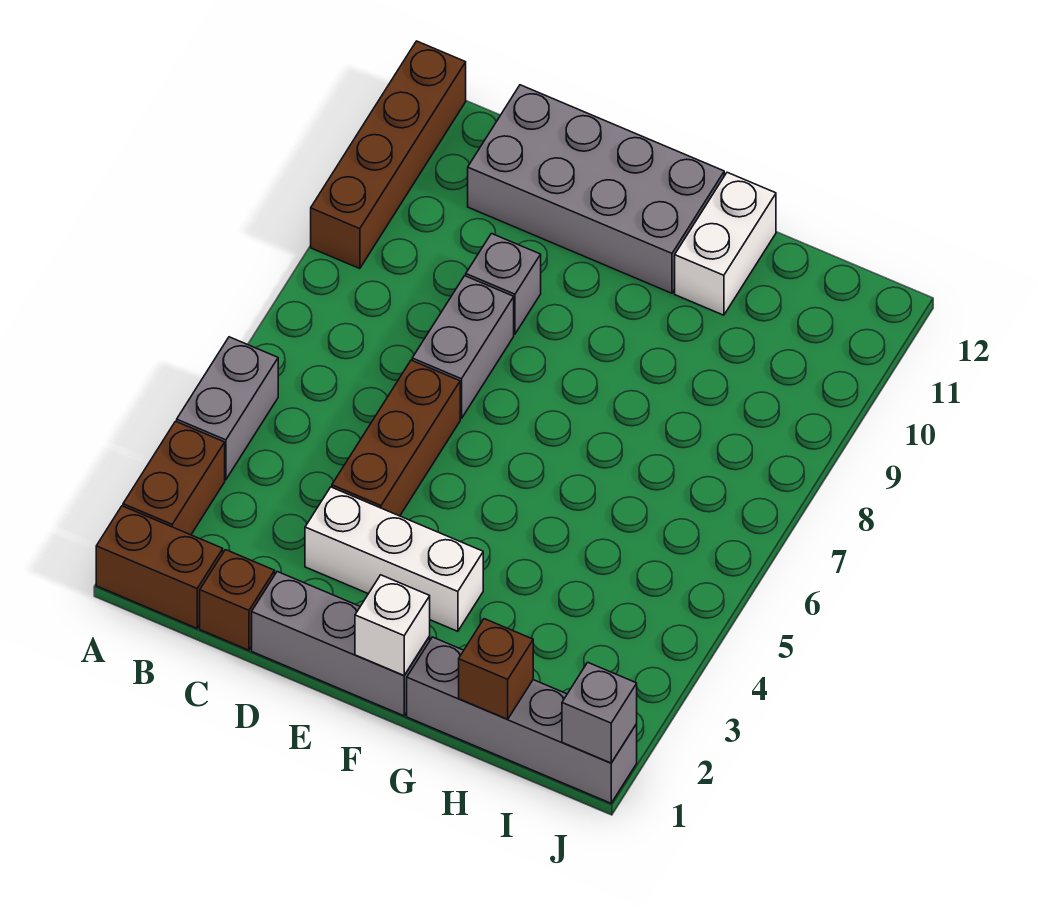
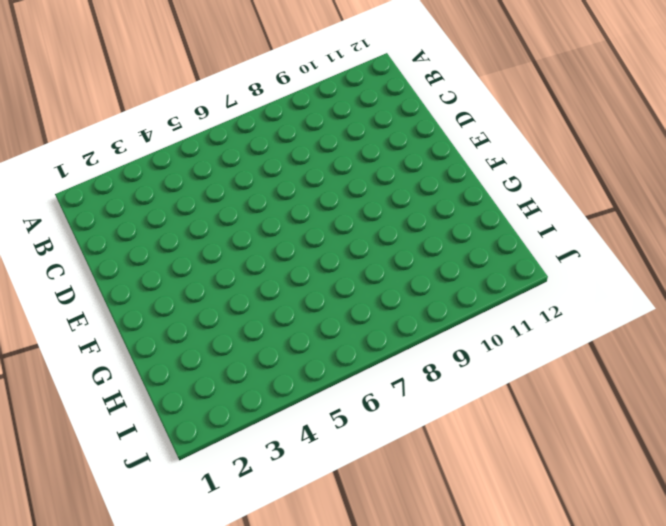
none -> brown 1x2 brick [96,506,223,628]
none -> brown 1x2 brick [123,421,225,535]
none -> grey 1x2 brick [177,337,278,480]

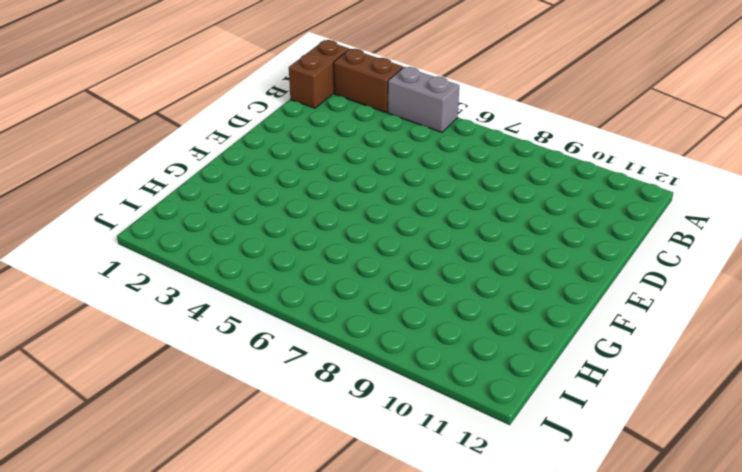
none -> brown 1x4 brick [311,41,466,269]
none -> brown 1x1 brick [200,550,275,650]
none -> grey 2x4 brick [468,85,724,293]

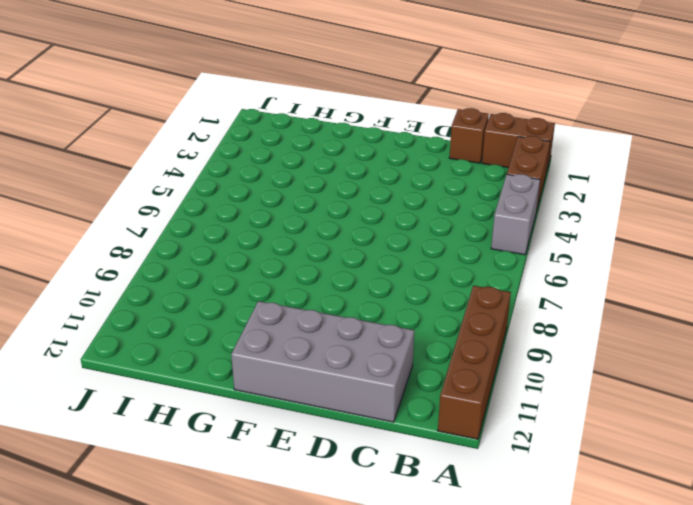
none -> grey 1x3 brick [252,572,430,716]
none -> white 1x3 brick [305,487,483,631]
none -> brown 1x3 brick [332,360,460,516]

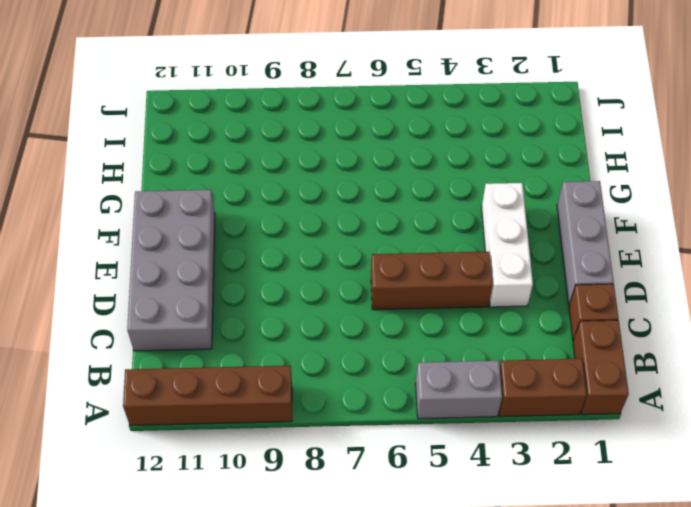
none -> grey 1x2 brick [412,276,514,419]
none -> grey 1x1 brick [466,234,541,334]
none -> grey 1x4 brick [407,637,637,803]

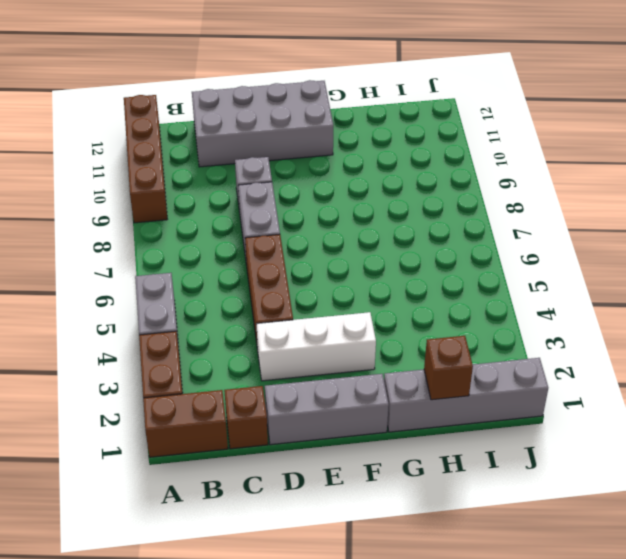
none -> white 1x2 brick [675,172,776,315]
none -> white 1x1 brick [355,575,430,676]
none -> grey 1x1 brick [562,662,637,763]

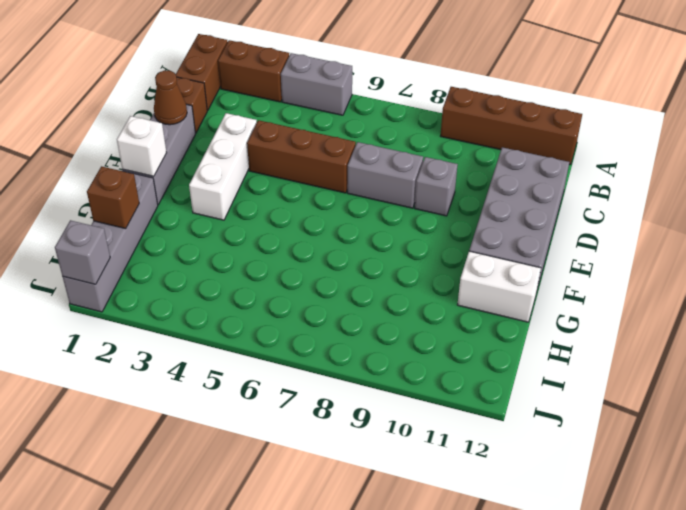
brown 1x1 cone [154,71,187,125] -> none

